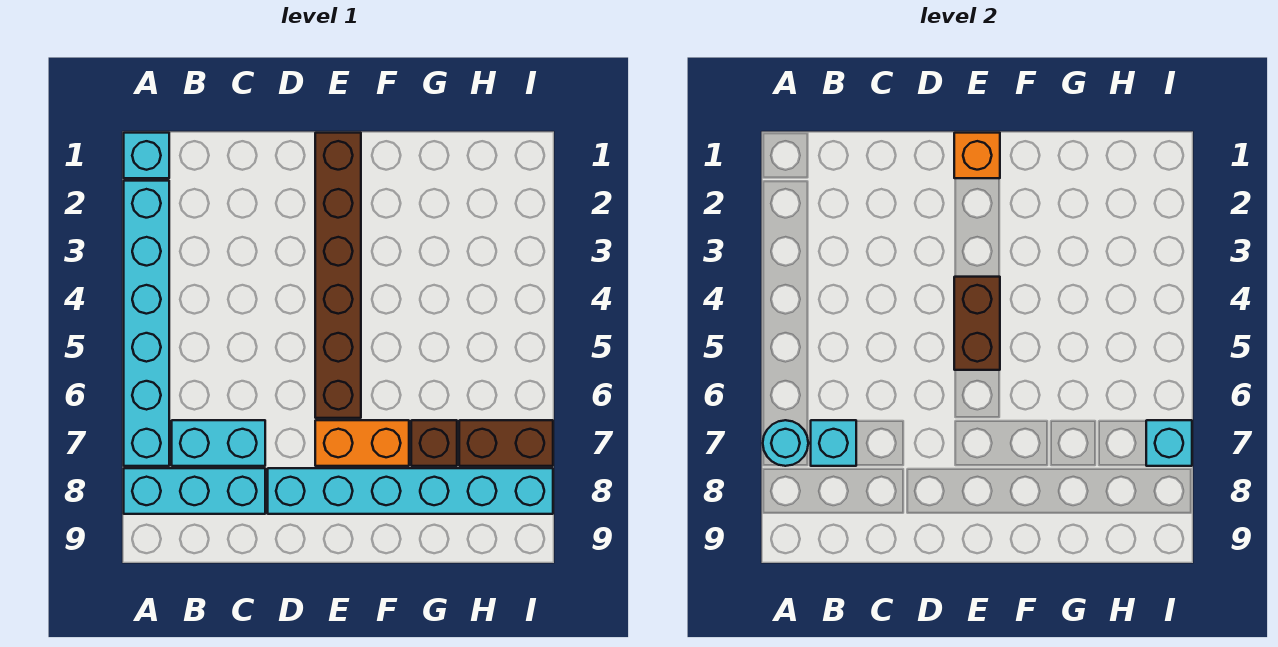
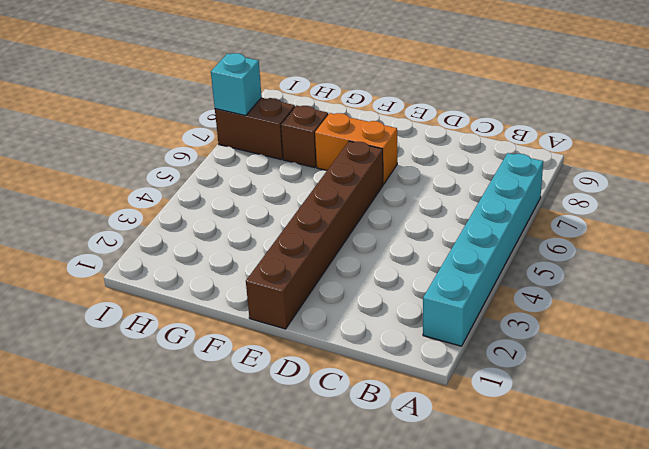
none -> cyan 1x1 brick [124,133,169,178]
none -> cyan 1x3 brick [124,468,265,514]
none -> cyan 1x2 brick [172,420,265,466]

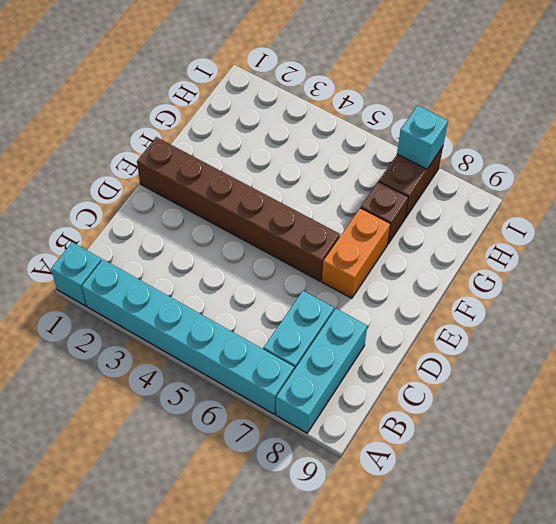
none -> cyan 1x6 brick [268,468,553,514]
none -> cyan 1x1 round brick [763,420,808,466]
none -> cyan 1x1 brick [811,420,856,466]

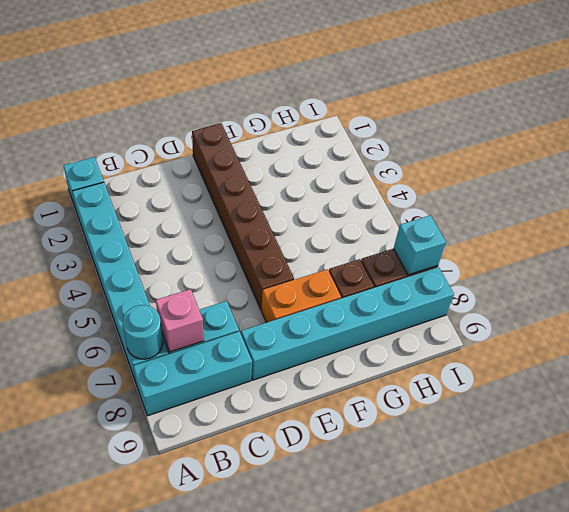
pink 1x1 brick [156,289,204,352] -> cyan 1x1 brick [811,420,856,466]
none -> orange 1x1 brick [954,133,1000,178]
none -> brown 1x2 brick [954,277,1000,370]

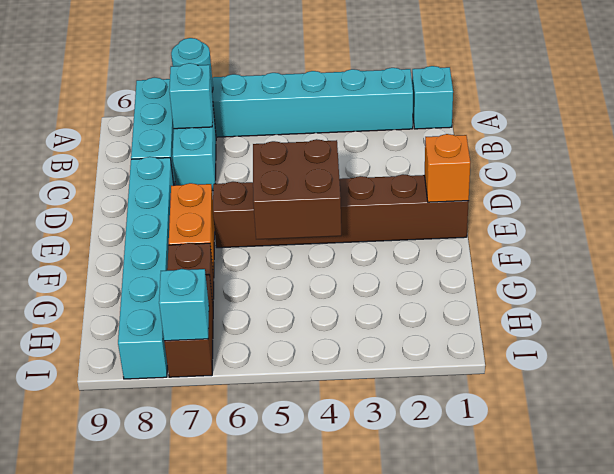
brown 2x2 brick [253,139,341,239] -> brown 1x2 brick [954,277,1000,370]

